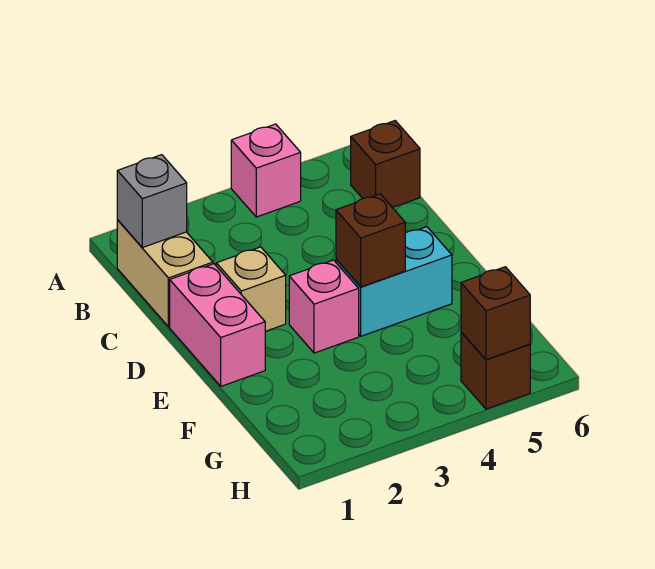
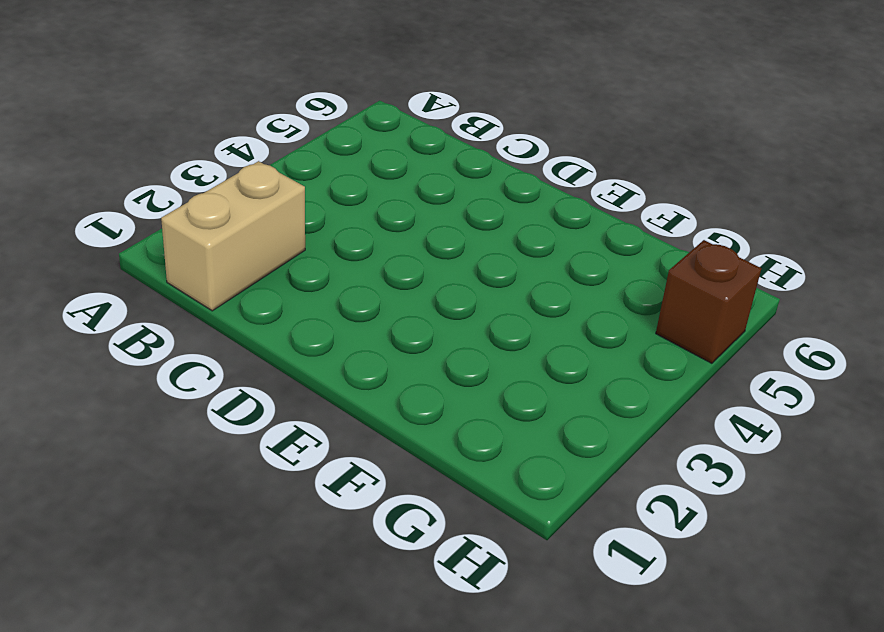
tan 1x2 brick [161,161,305,311] -> tan 1x2 brick turned to [117,220,213,327]
none -> pink 1x1 brick [231,124,301,217]
none -> brown 1x1 brick [351,121,420,208]

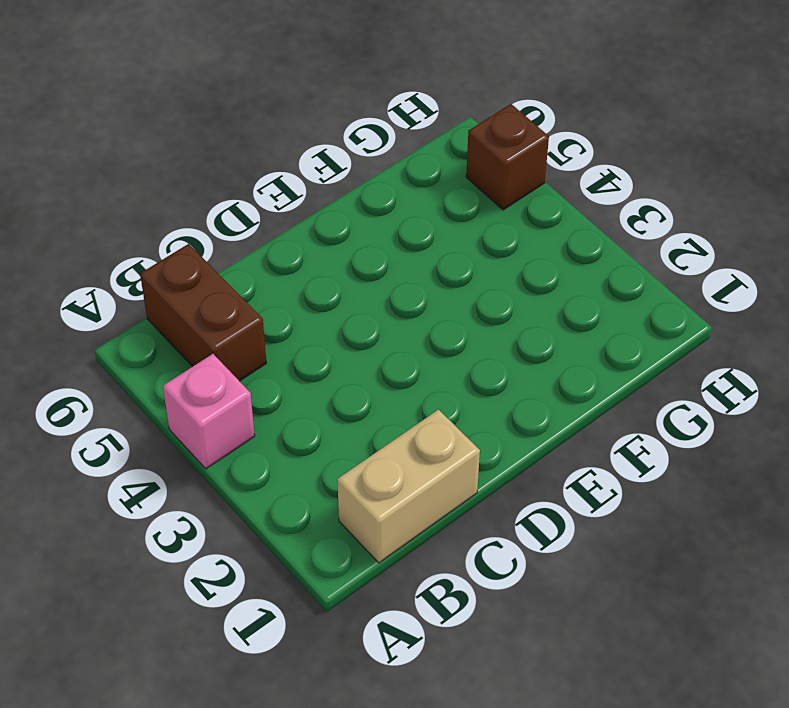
brown 1x2 brick [140,244,266,381] -> brown 1x1 brick [351,121,420,208]
none -> pink 1x2 brick [170,264,265,386]
none -> tan 1x1 brick [216,247,286,331]

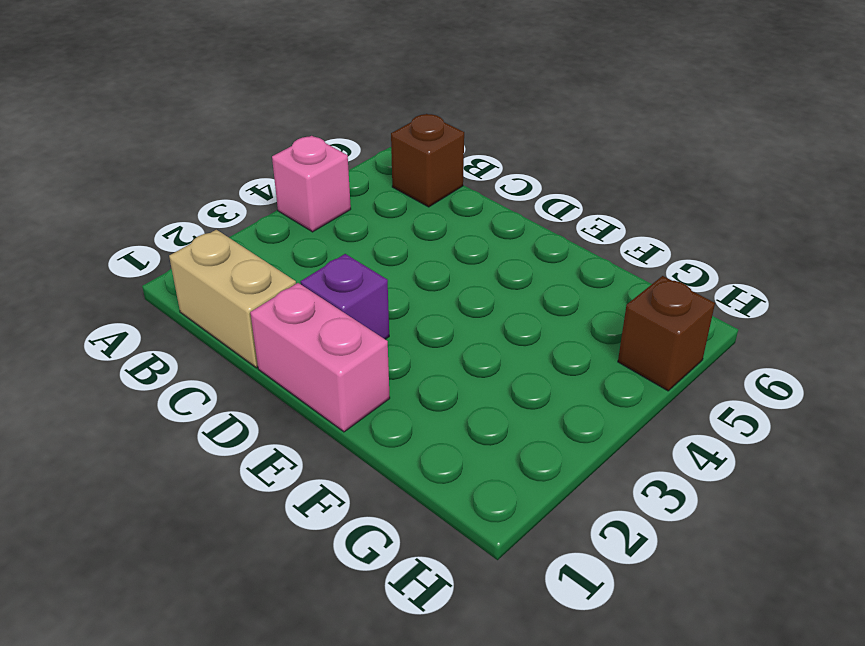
purple 1x1 brick [300,254,389,339] -> tan 1x1 brick [216,247,286,331]
none -> pink 1x1 brick [289,260,359,353]
none -> cyan 1x2 brick [336,227,452,336]

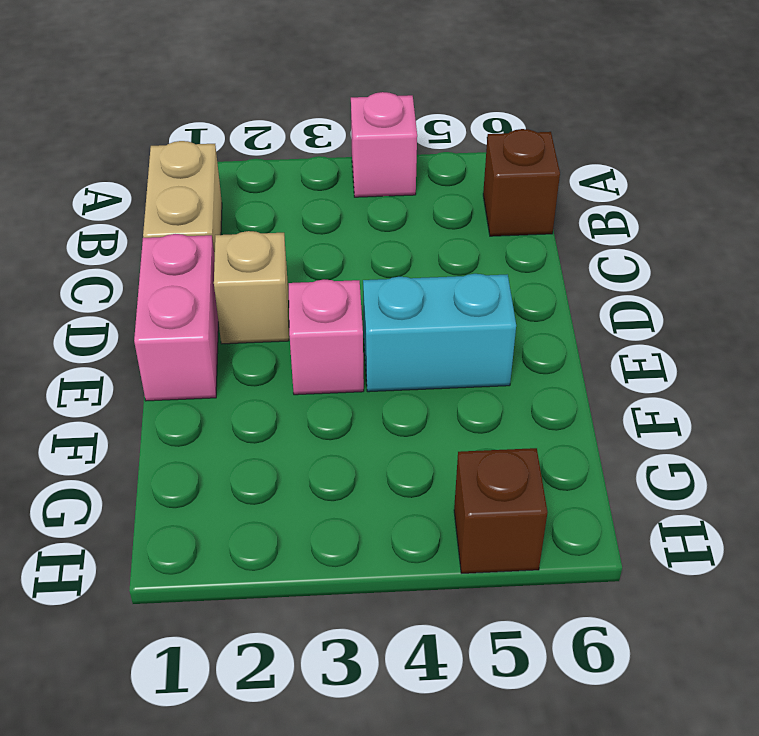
none -> grey 1x1 brick [117,155,187,248]
none -> brown 1x1 brick [336,194,405,287]

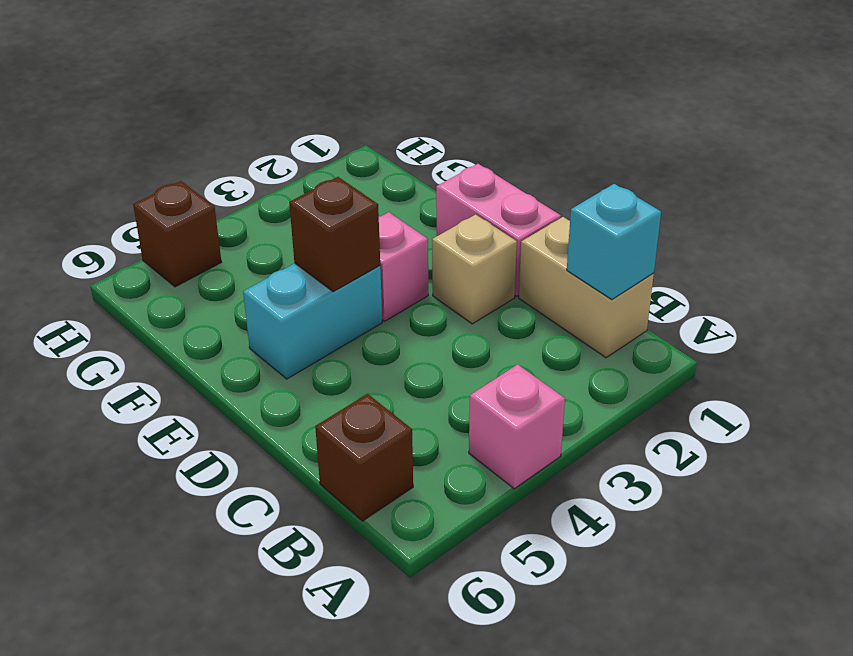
cyan 1x1 brick [567,184,661,300] -> grey 1x1 brick [117,155,187,248]
none -> brown 1x1 brick [461,267,530,360]

